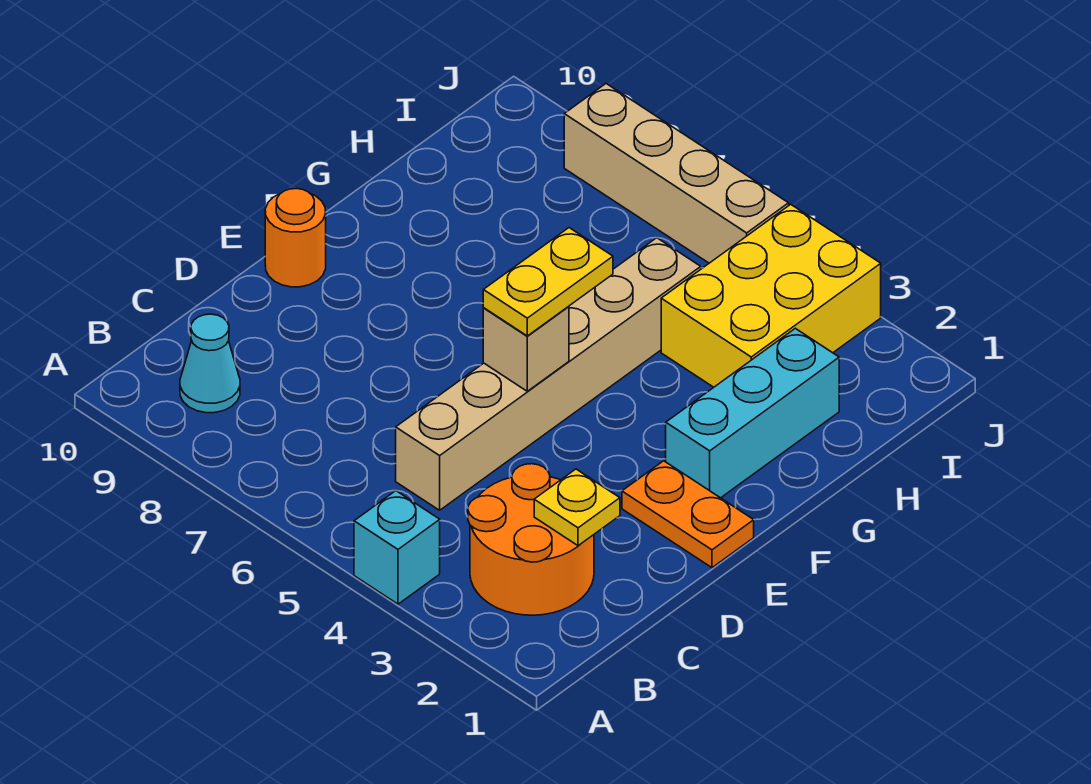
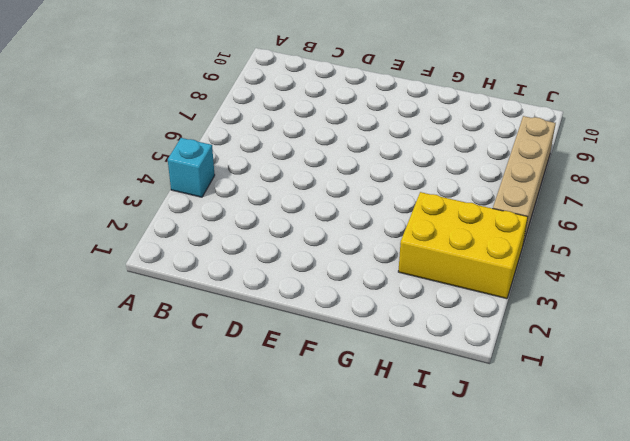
none -> orange 2x2 round brick [468,464,594,615]
none -> cyan 1x1 cone [180,314,240,413]
none -> tan 1x6 brick [396,238,701,510]

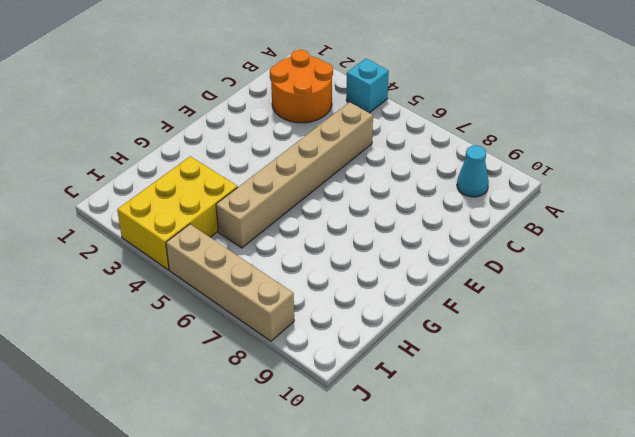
none -> orange 1x2 plate [622,461,754,568]
none -> orange 1x1 round brick [265,189,326,287]
none -> cyan 1x3 brick [666,328,839,498]

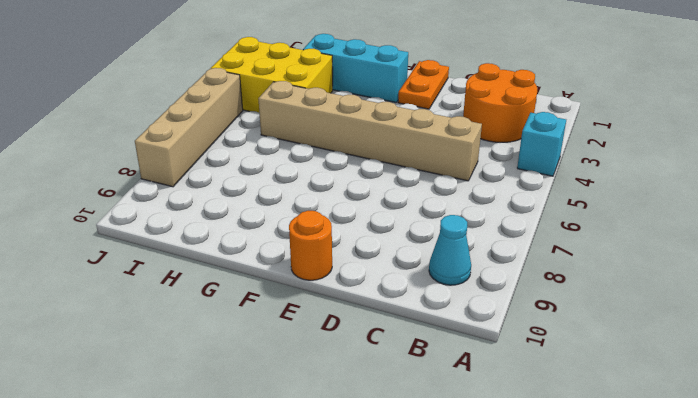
none -> yellow 1x1 plate [534,469,620,546]
none -> tan 1x1 brick [483,306,569,391]
none -> yellow 1x2 plate [483,228,613,336]

